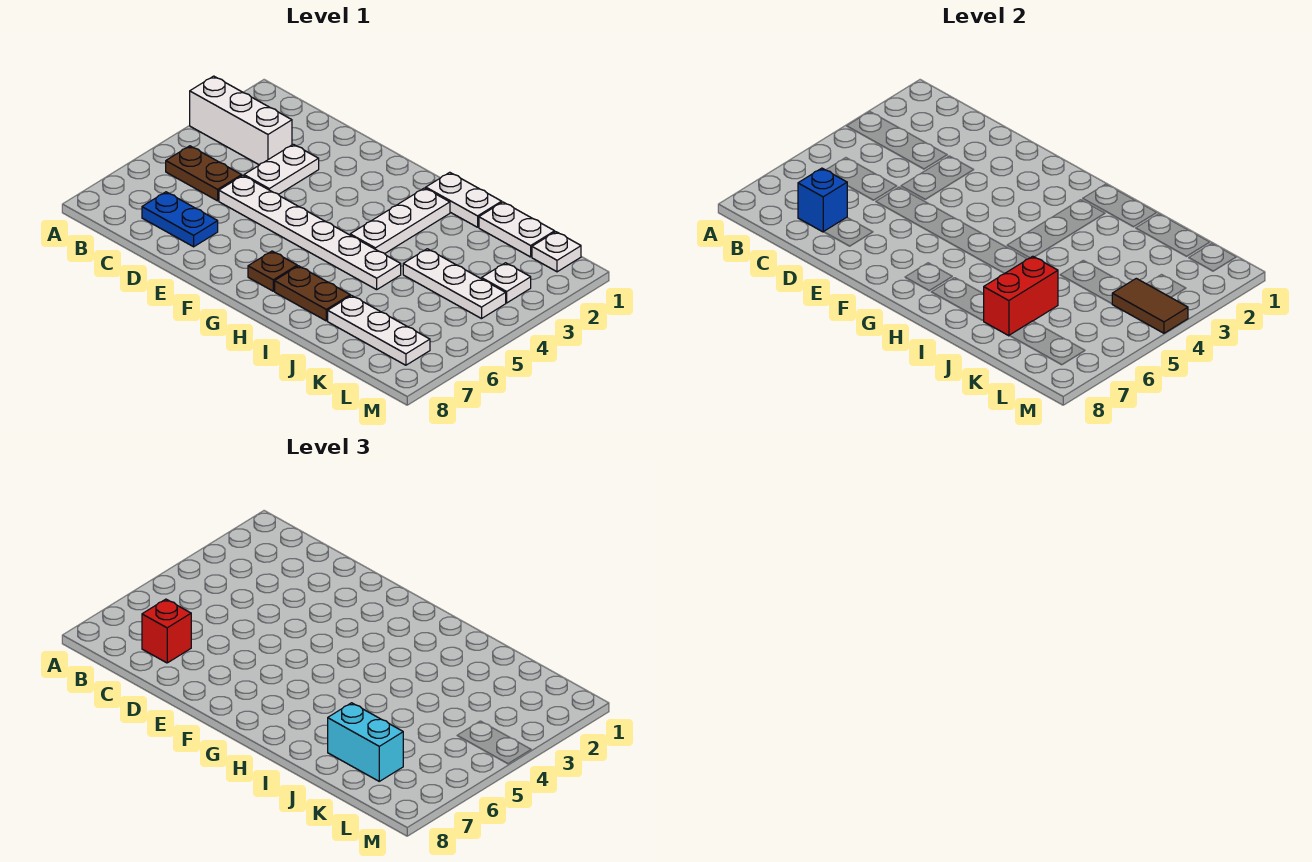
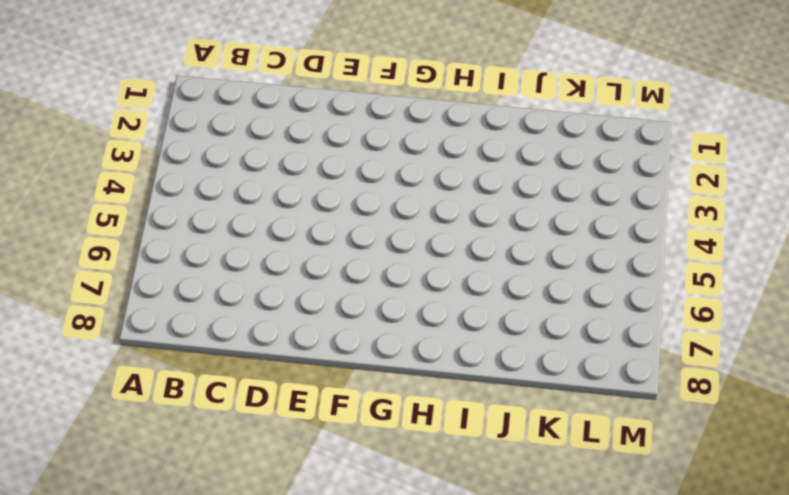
none -> white 1x3 brick [190,76,292,165]
none -> brown 1x2 plate [166,146,242,201]
none -> blue 1x2 plate [142,192,218,247]

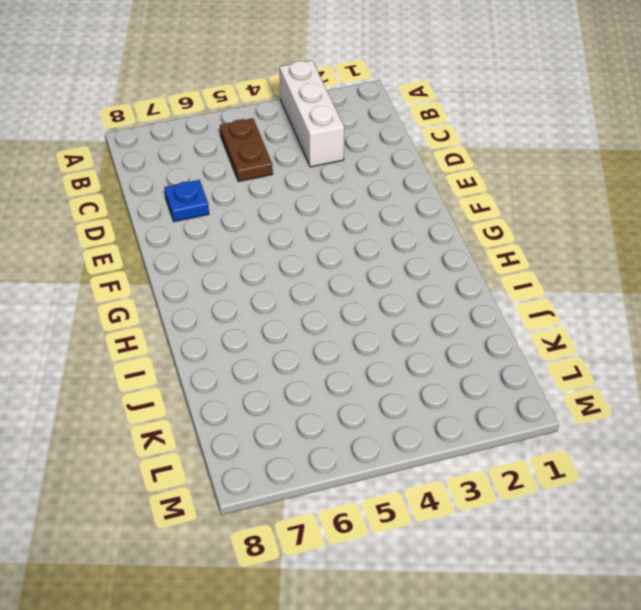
blue 1x1 plate [164,180,209,222] -> blue 1x2 plate [142,192,218,247]
none -> white 1x2 plate [244,144,319,195]
none -> white 1x6 plate [219,176,401,290]
none -> brown 1x1 plate [248,251,297,291]

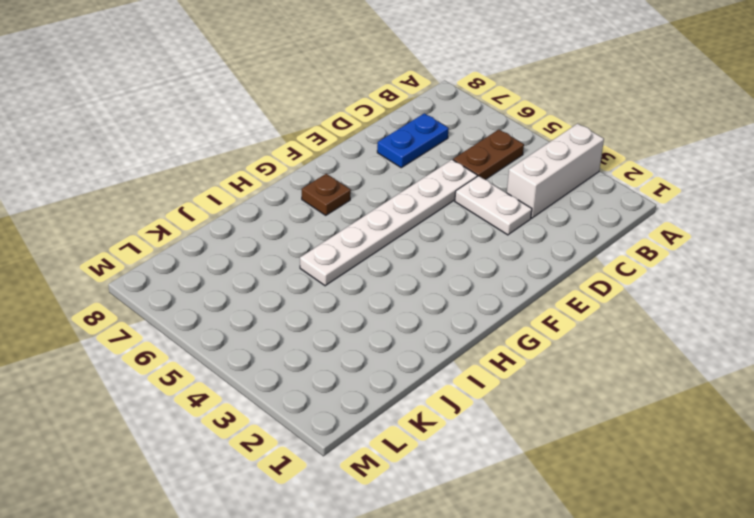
none -> white 1x2 plate [426,172,502,227]
none -> white 1x3 plate [350,188,450,254]
none -> brown 1x2 plate [275,266,350,321]

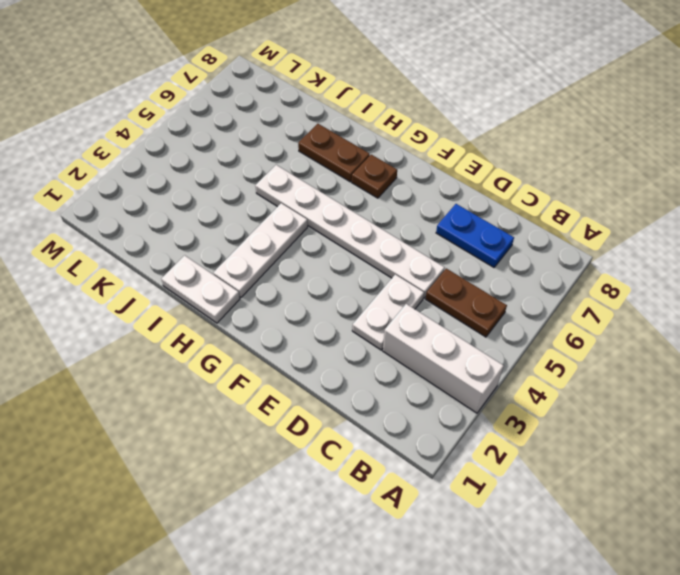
none -> white 1x2 plate [479,202,555,257]
none -> white 1x3 plate [403,249,506,319]
none -> white 1x3 plate [328,296,430,365]

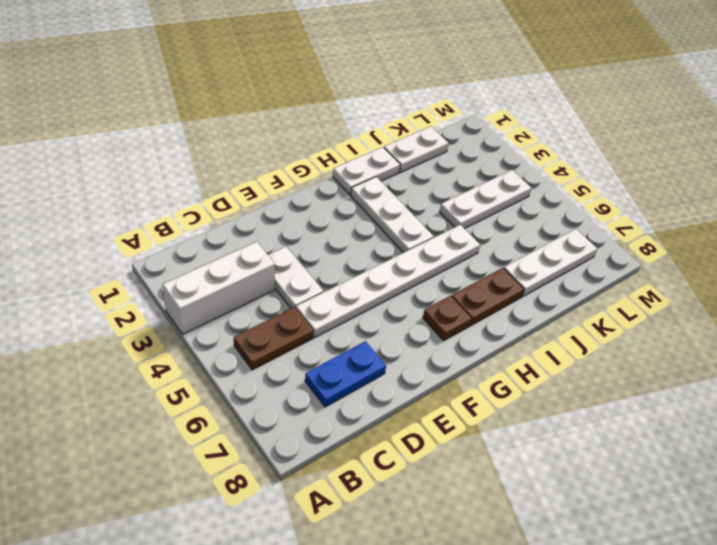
none -> white 1x1 plate [532,232,581,272]
none -> white 1x1 plate [481,263,531,303]
none -> blue 1x1 brick [798,168,847,232]

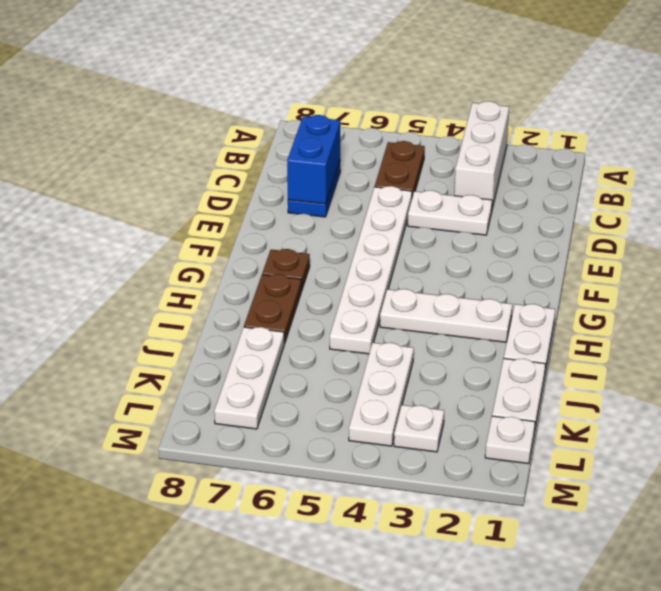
blue 1x2 brick [287,115,340,204] -> blue 1x1 brick [798,168,847,232]
none -> red 1x2 brick [984,256,1058,336]
none -> brown 1x2 tile [1112,278,1188,333]
none -> red 1x1 brick [142,599,191,663]

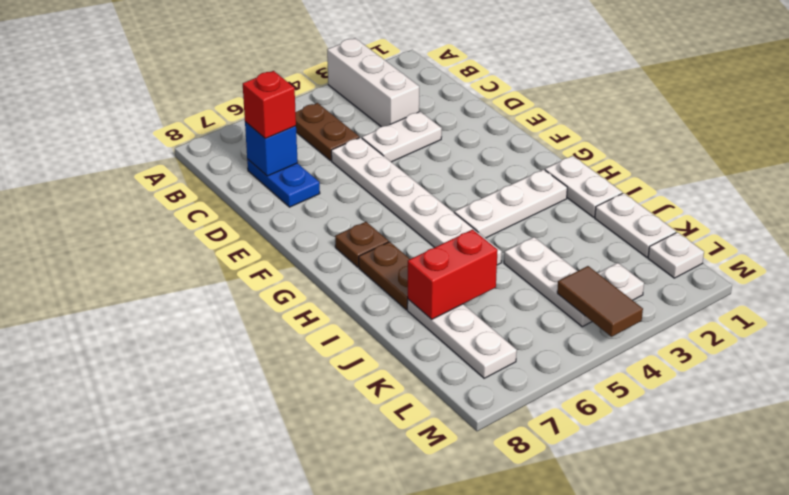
none -> cyan 1x2 brick [328,703,403,781]

